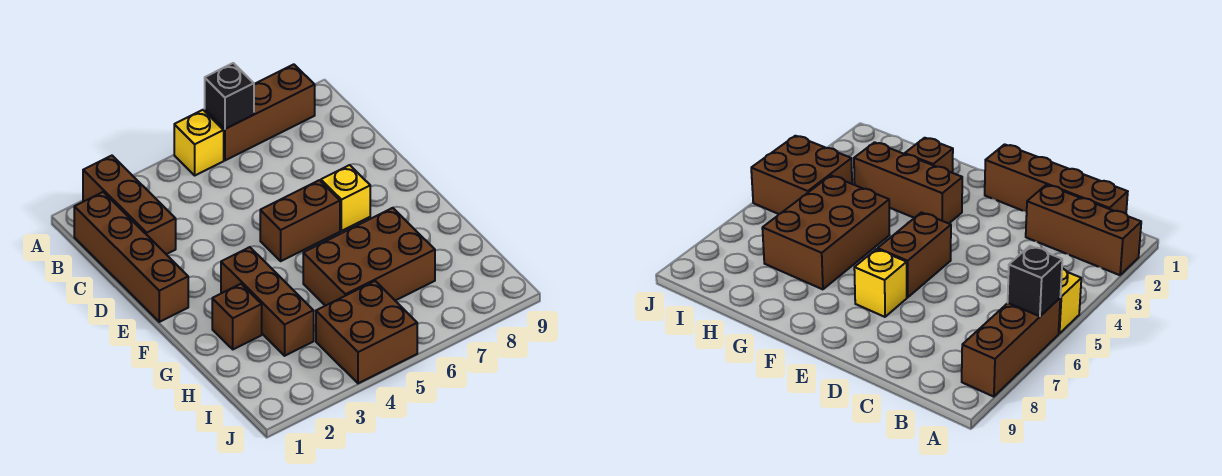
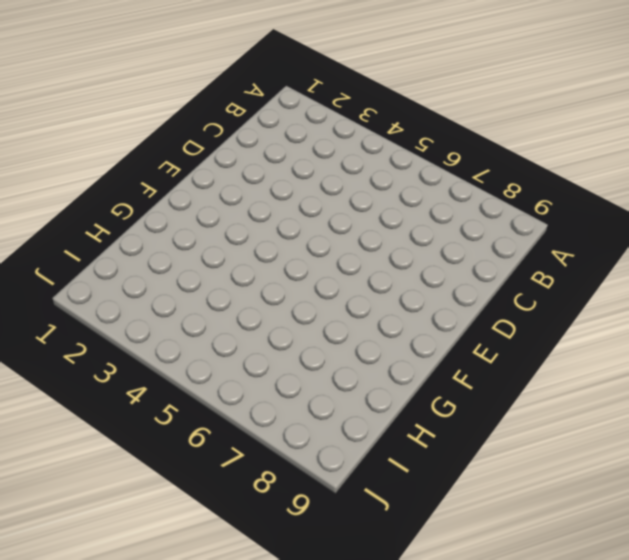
none -> brown 1x3 brick [83,156,176,254]
none -> yellow 1x1 brick [174,110,224,175]

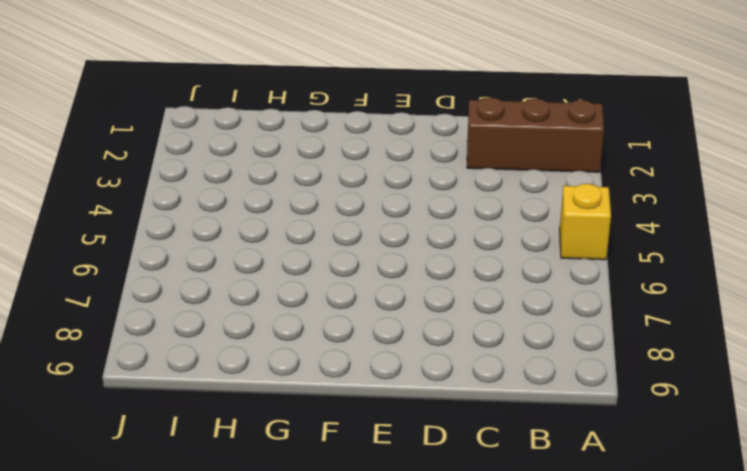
none -> brown 1x3 brick [205,64,315,160]
none -> brown 1x4 brick [74,192,188,322]

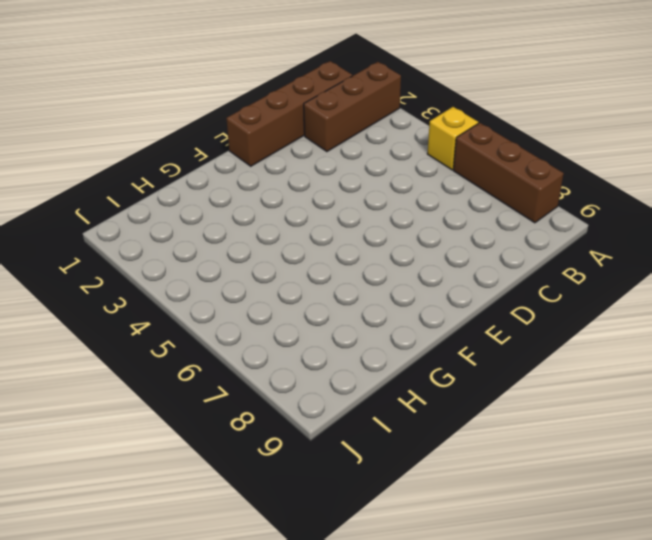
none -> brown 1x2 brick [260,180,340,261]
none -> yellow 1x1 brick [321,165,370,231]

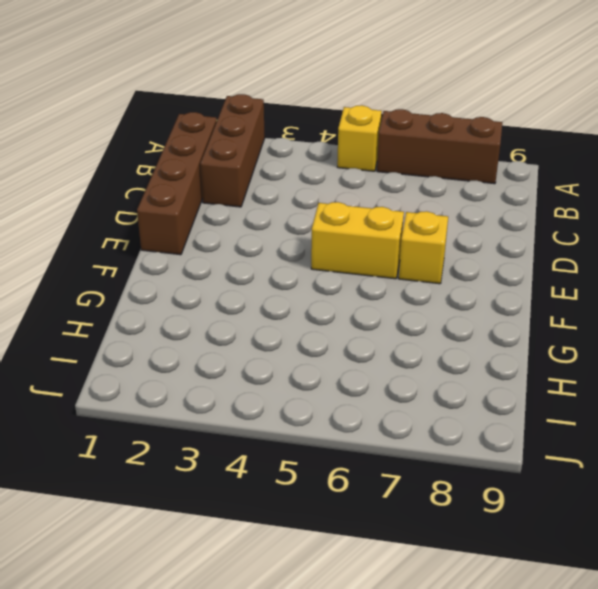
yellow 1x2 brick [311,202,404,279] -> brown 1x2 brick [260,180,340,261]
none -> brown 1x3 brick [221,247,314,356]
none -> brown 1x1 brick [212,284,262,349]

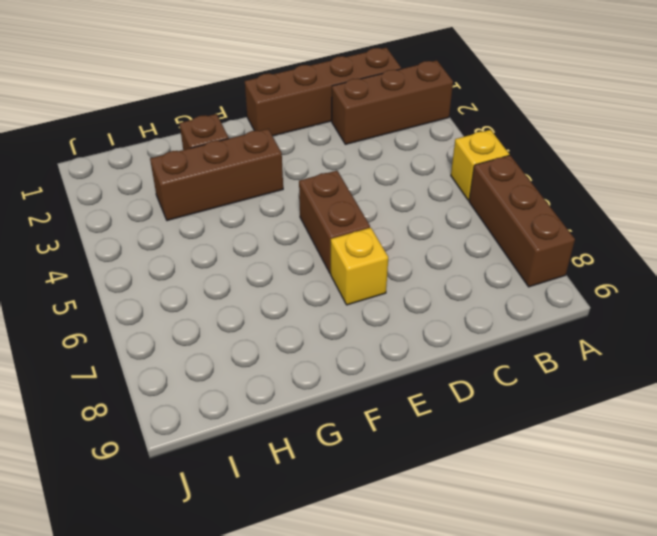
none -> brown 2x3 brick [303,208,435,306]
none -> brown 2x2 brick [316,281,417,383]

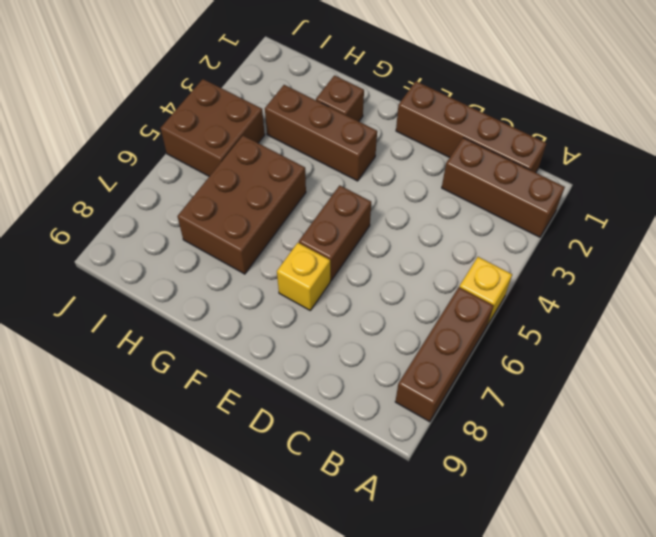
none -> black 1x1 brick [205,63,254,129]

